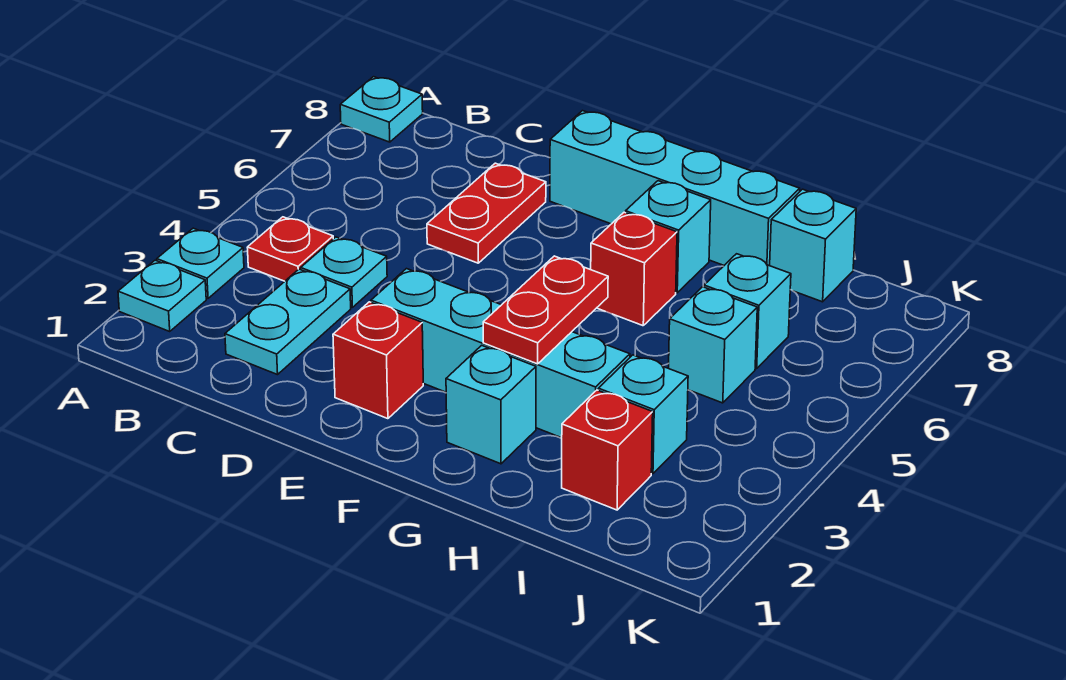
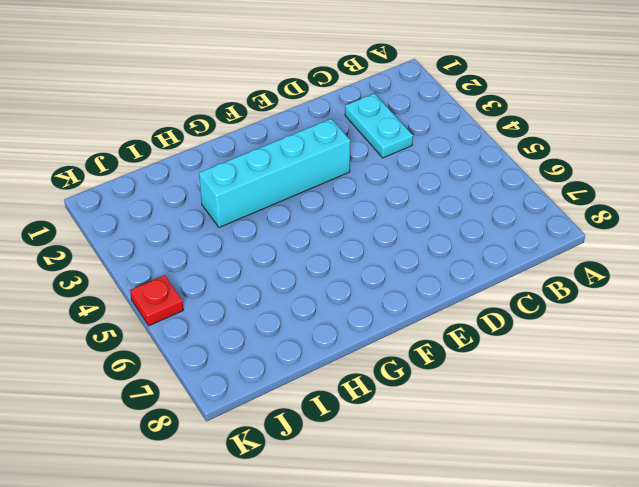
red 1x1 plate [130,275,183,326] -> red 1x1 plate moved to [247,217,333,281]
none -> cyan 1x1 plate [118,260,206,331]
none -> cyan 1x1 plate [157,228,244,298]
none -> cyan 1x1 plate [340,77,423,142]

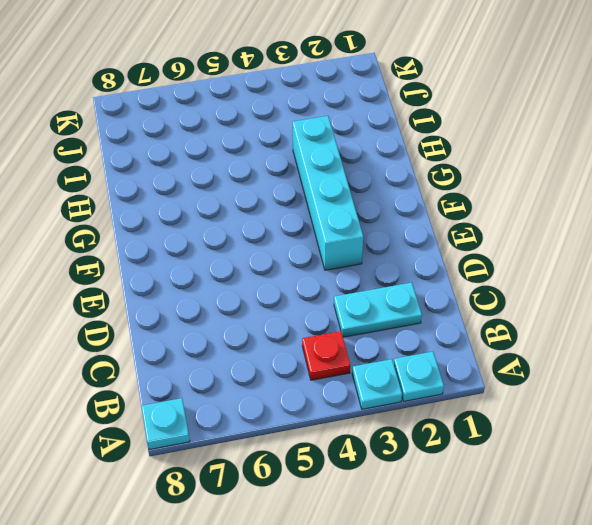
none -> cyan 1x1 plate [301,237,387,308]
none -> red 1x2 plate [427,163,546,263]
none -> red 1x1 brick [333,302,423,419]

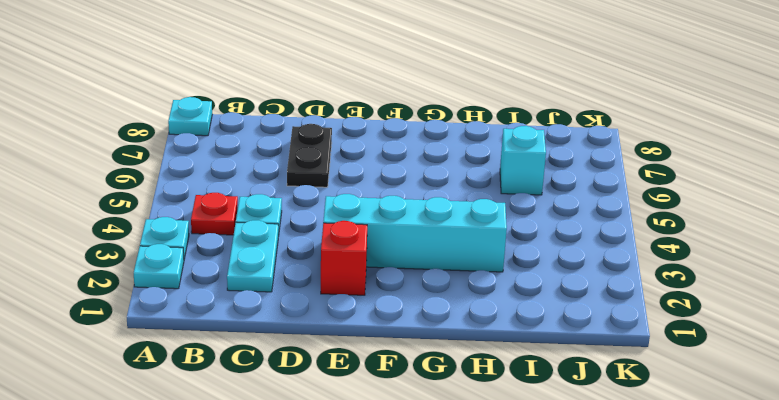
black 1x2 plate [287,124,332,187] -> red 1x2 plate [427,163,546,263]
none -> cyan 1x4 brick [550,111,800,266]
none -> cyan 1x1 brick [446,345,536,464]
none -> red 1x1 brick [591,212,677,326]

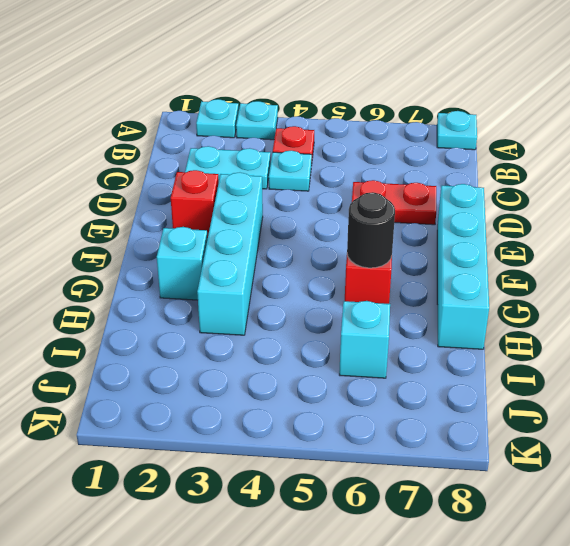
black 1x1 round brick [347,192,395,268] -> none
none -> cyan 1x1 brick [626,181,711,293]
none -> red 1x1 brick [562,390,653,510]
none -> cyan 1x1 brick [598,355,688,474]

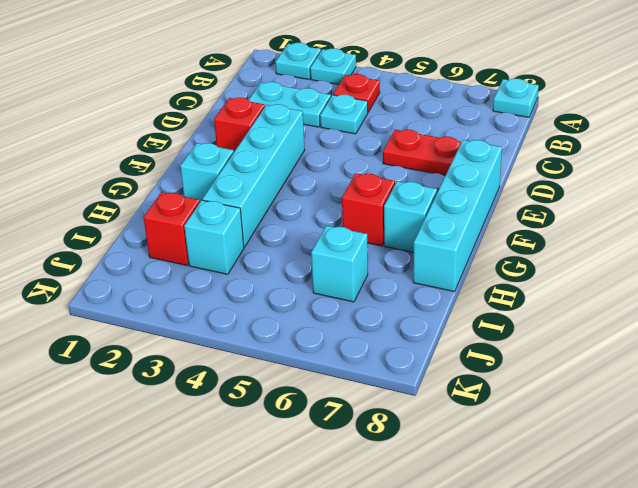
none -> cyan 1x1 brick [669,287,757,403]
none -> cyan 1x1 brick [770,189,856,302]
none -> red 1x2 plate [483,256,608,364]

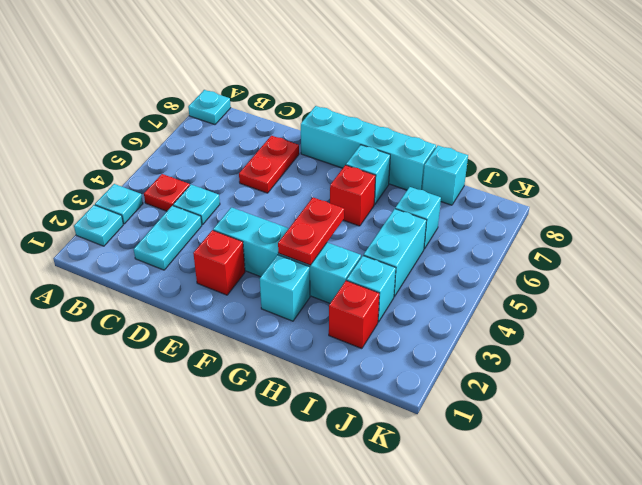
cyan 1x2 brick [364,209,427,297] -> cyan 1x1 brick [669,287,757,403]

